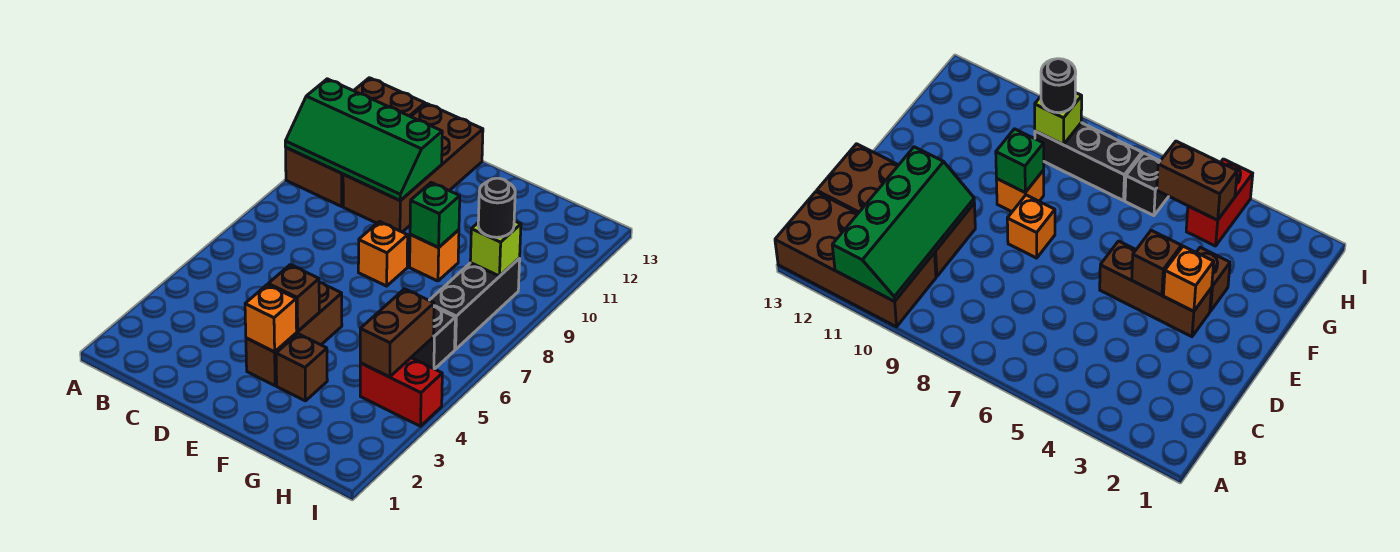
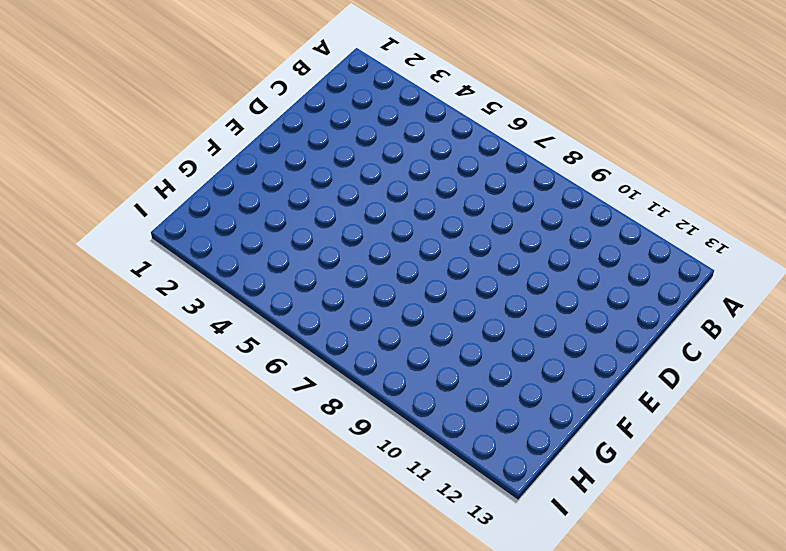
none -> brown 2x4 brick [286,78,425,206]
none -> brown 2x4 brick [343,103,483,232]
none -> brown 1x3 brick [246,282,342,386]

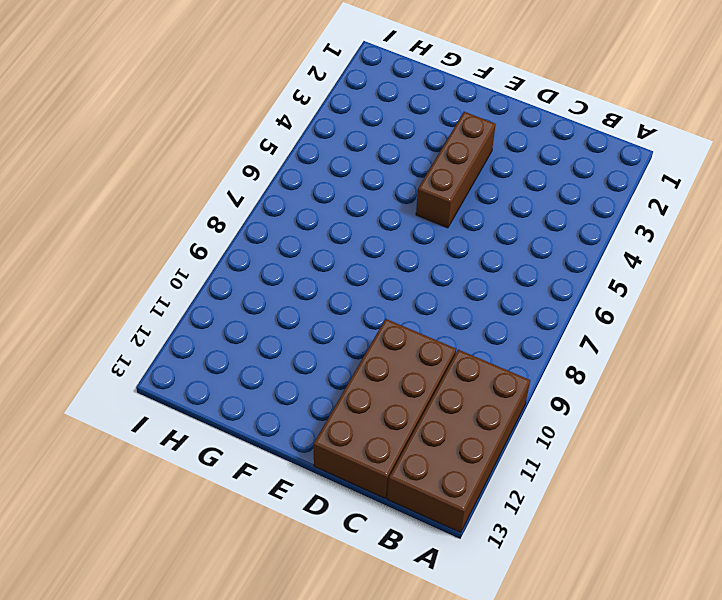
none -> orange 1x1 brick [358,221,408,286]
none -> brown 1x1 brick [276,334,327,401]
none -> orange 1x1 brick [410,230,459,281]

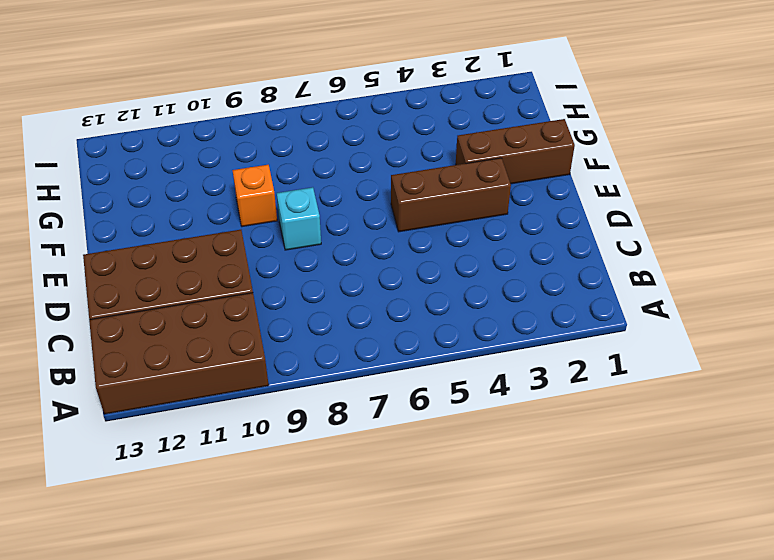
cyan 1x1 brick [277,187,321,250] -> orange 1x1 brick [358,221,408,286]
brown 1x3 brick [456,119,575,184] -> brown 1x1 brick [276,334,327,401]
none -> red 1x2 brick [360,358,442,426]
none -> black 1x1 brick [411,307,455,369]
none -> black 1x3 brick [429,258,520,349]

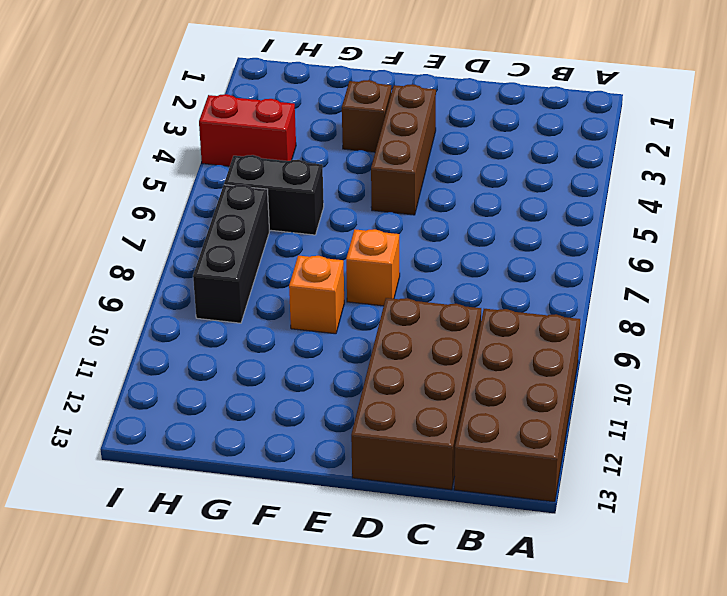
black 1x2 brick [224,155,324,235] -> black 1x1 brick [411,307,455,369]
none -> green 2x4 slope [285,79,442,201]
none -> orange 1x1 brick [245,285,297,352]
none -> brown 1x1 brick [268,265,319,331]

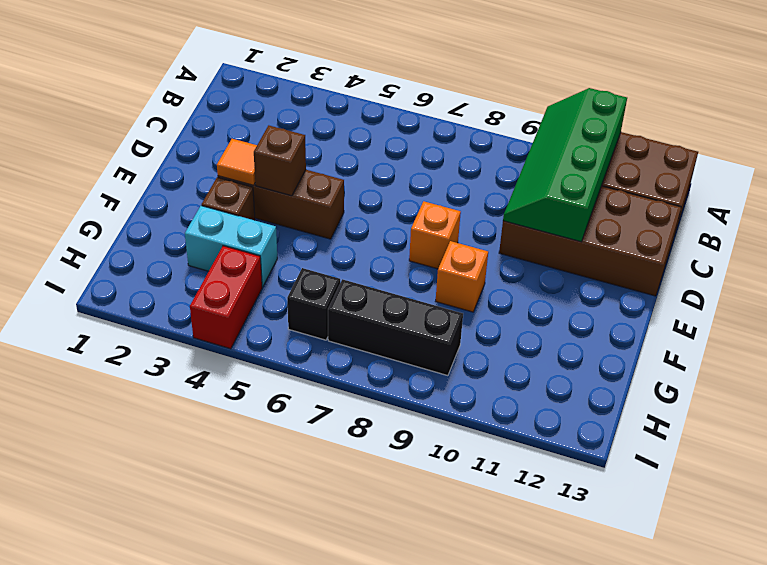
orange 1x1 tile [217,139,257,185] -> orange 1x1 brick [245,285,297,352]
cyan 1x2 brick [185,206,277,287] -> none
none -> green 1x1 brick [410,183,460,248]
none -> brown 1x2 brick [360,289,434,377]
none -> lime 1x1 brick [470,221,521,276]

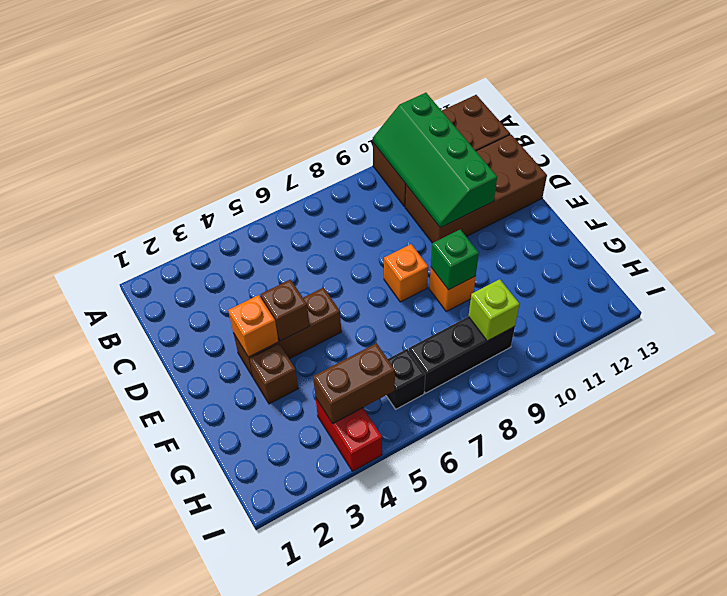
none -> black 1x1 round brick [478,178,515,237]

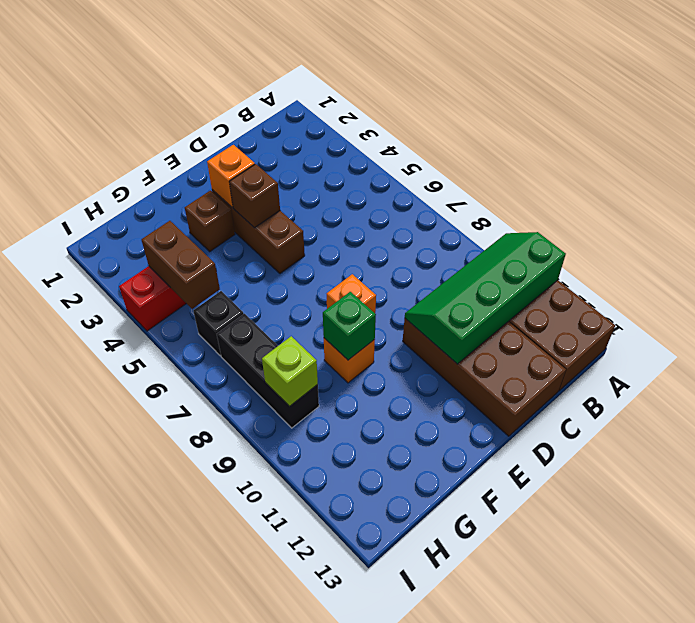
none -> black 1x1 round brick [478,178,515,237]

